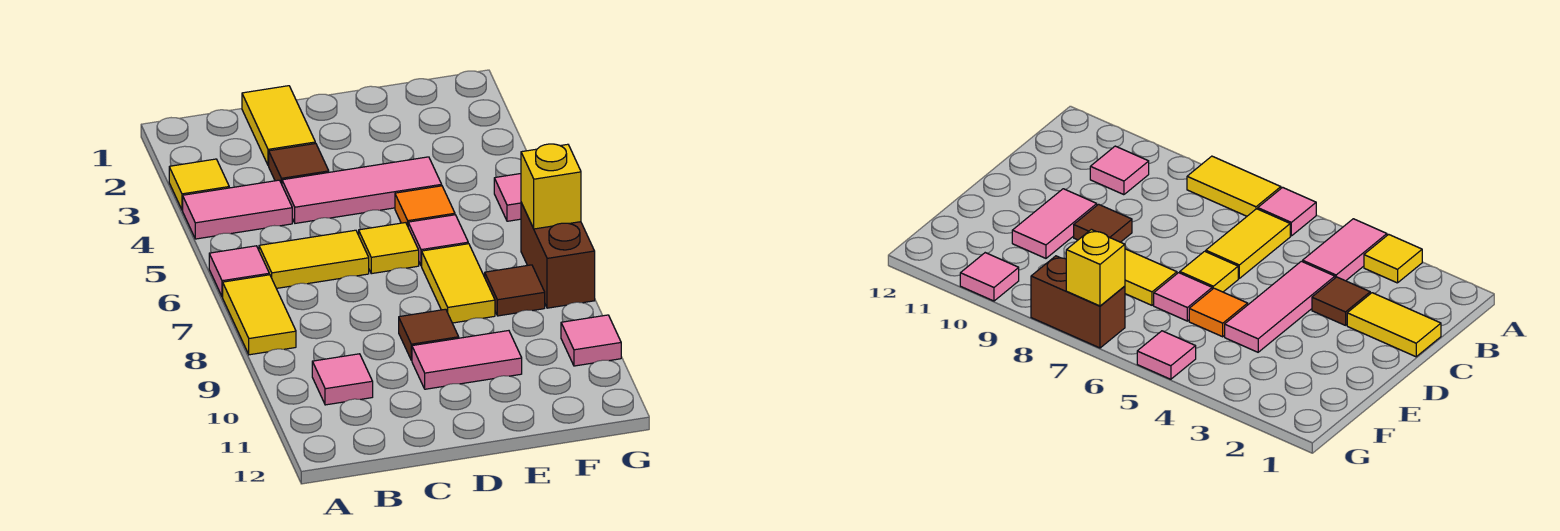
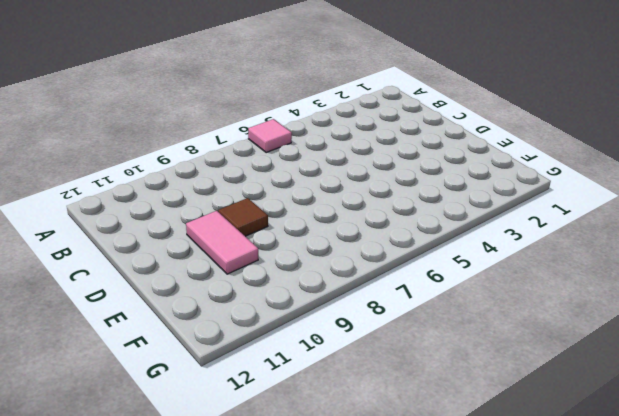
none -> yellow 1x1 tile [169,159,229,210]
none -> pink 1x2 tile [183,180,292,239]
none -> yellow 1x2 tile [223,275,296,355]

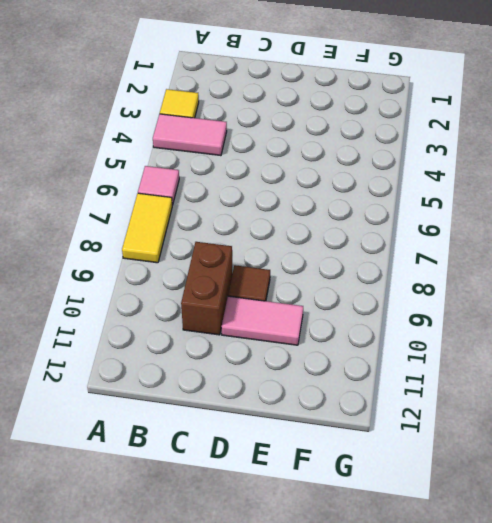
brown 1x2 brick [181,242,232,335] -> brown 1x2 brick moved to [521,203,595,308]
none -> yellow 1x2 tile [259,230,369,288]
none -> pink 1x1 tile [312,354,373,405]
none -> yellow 1x2 tile [242,86,315,166]

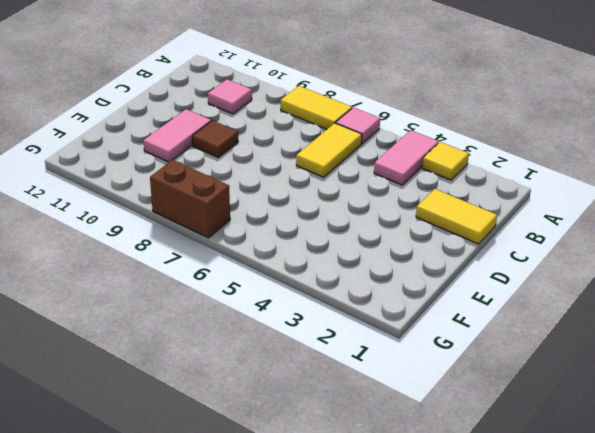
none -> brown 1x1 tile [269,143,329,184]
none -> pink 1x3 tile [282,157,442,223]
none -> yellow 1x1 tile [359,223,419,274]

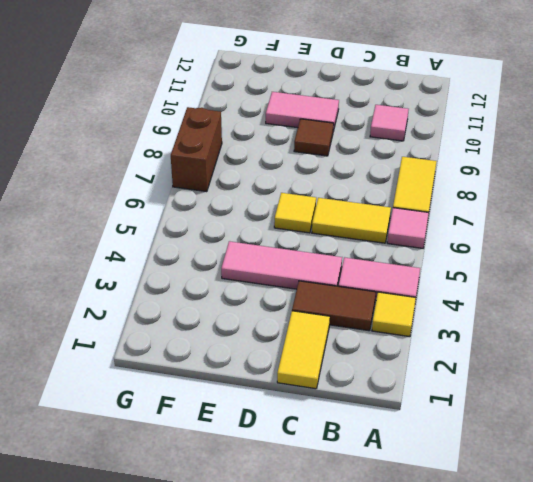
brown 1x2 tile [292,281,376,331] -> brown 1x1 tile [269,143,329,184]
none -> orange 1x1 tile [395,186,455,226]
none -> pink 1x1 tile [408,215,468,266]
none -> yellow 1x2 tile [422,244,495,323]

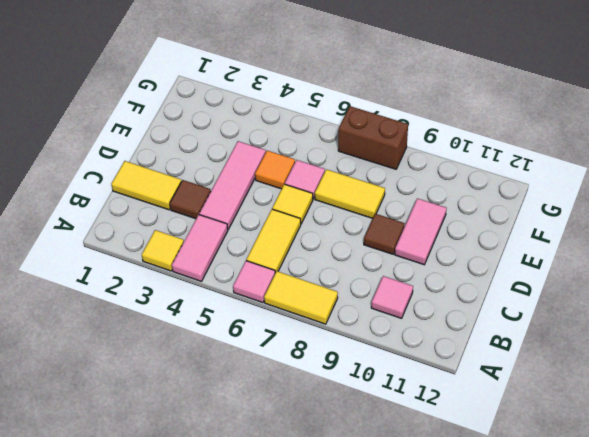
none -> brown 1x1 tile [485,265,545,316]
none -> pink 1x1 tile [494,174,521,221]
none -> pink 1x1 tile [561,315,621,366]

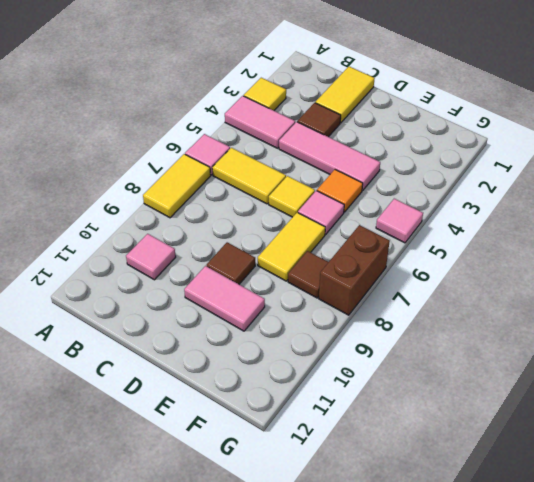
none -> pink 1x1 tile [561,315,621,366]
none -> yellow 1x1 brick [521,144,581,229]

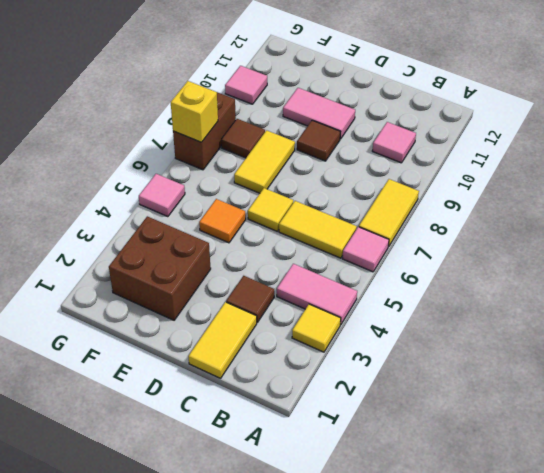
brown 2x2 brick [109,216,211,320] -> none
none -> pink 1x3 tile [282,157,442,223]
none -> pink 1x1 tile [408,215,468,266]

